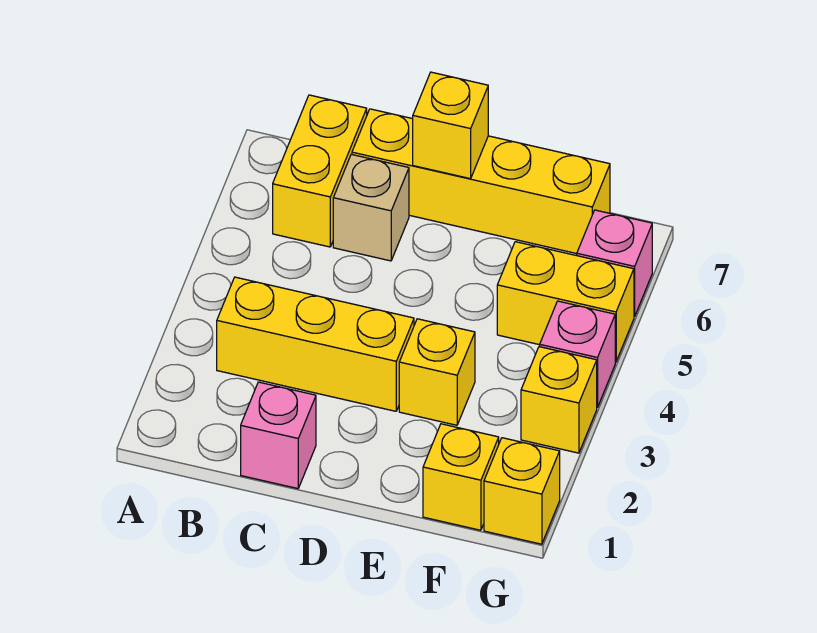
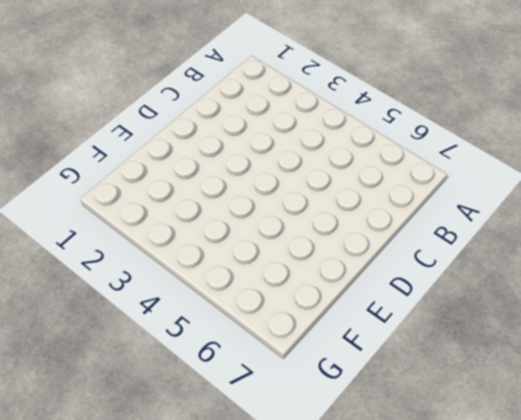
none -> yellow 1x3 brick [217,277,414,411]
none -> yellow 1x2 brick [273,95,367,247]
none -> pink 1x1 brick [241,382,316,489]

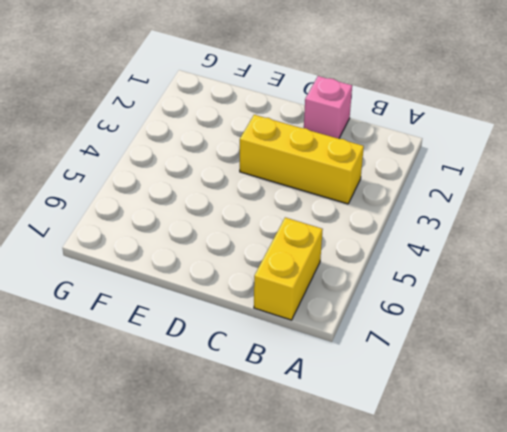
none -> tan 1x1 brick [333,154,409,261]
none -> yellow 1x4 brick [352,109,610,254]
none -> yellow 1x1 brick [399,319,475,425]

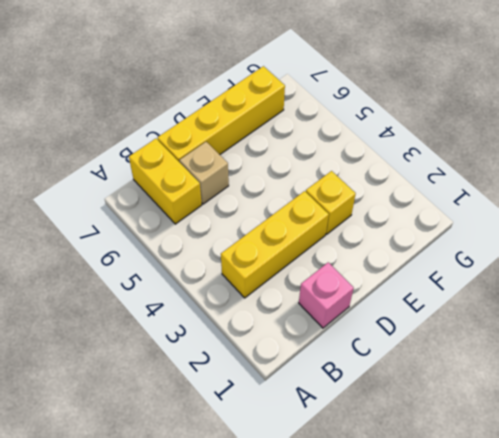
none -> yellow 1x1 brick [423,424,499,530]
none -> yellow 1x2 brick [497,242,634,362]
none -> yellow 1x1 brick [484,438,560,544]

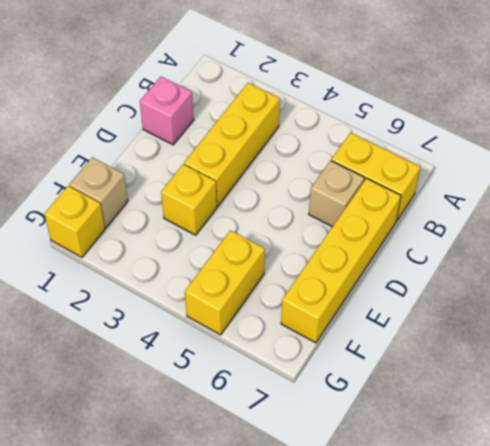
tan 1x1 brick [69,157,128,228] -> yellow 1x1 brick [423,424,499,530]
none -> yellow 1x1 brick [521,347,597,453]
none -> pink 1x1 brick [540,301,615,407]
none -> pink 1x1 brick [577,210,652,317]

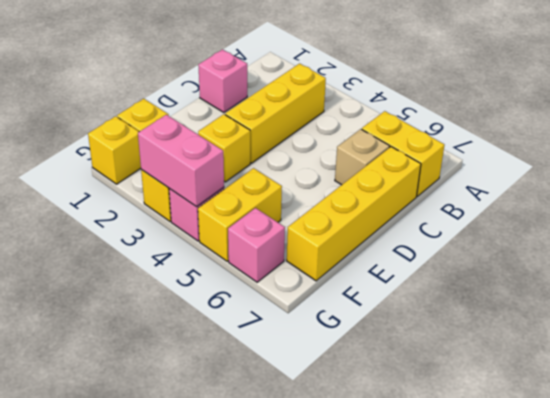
pink 1x2 brick [138,115,224,207] -> none
none -> yellow 1x1 brick [413,72,488,179]

